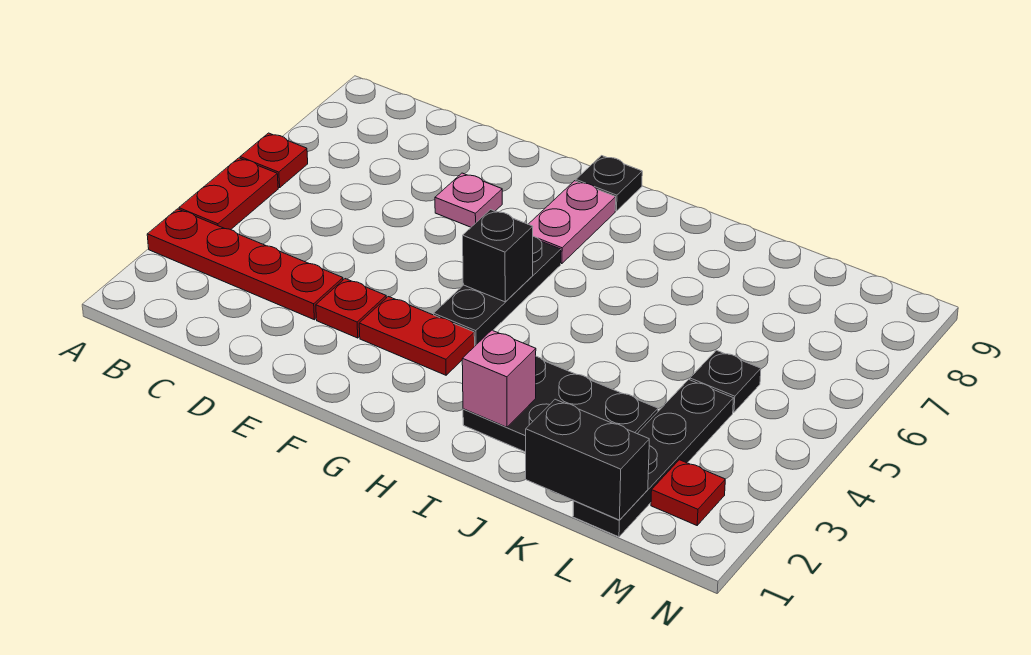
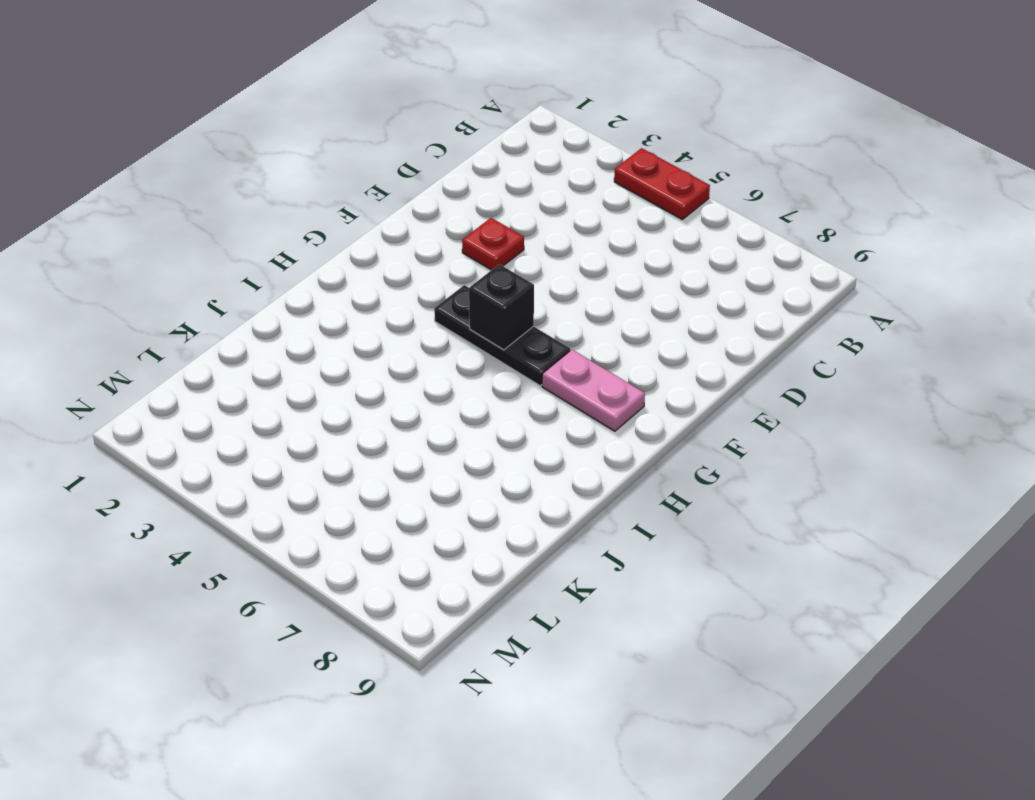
none -> red 1x4 plate [147,209,343,320]
none -> red 1x1 plate [240,133,308,188]
none -> pink 1x1 plate [435,173,502,227]

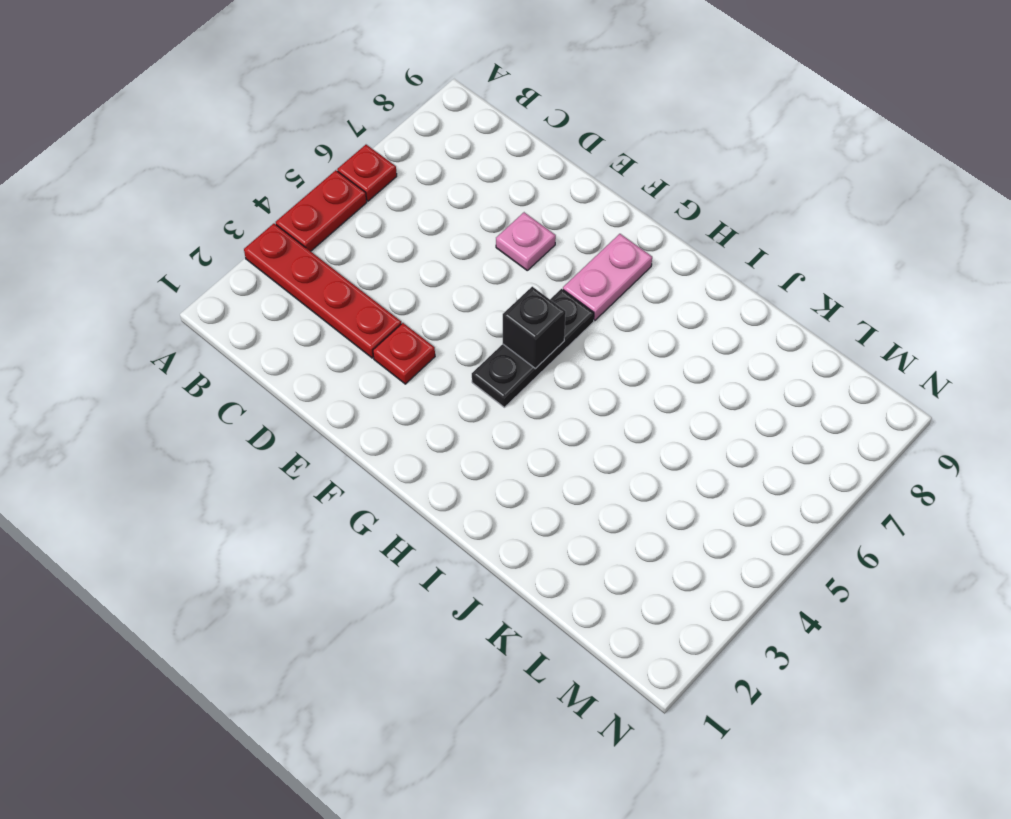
none -> red 1x2 plate [359,297,475,375]
none -> black 1x1 plate [576,156,642,211]
none -> black 2x3 plate [463,356,658,452]

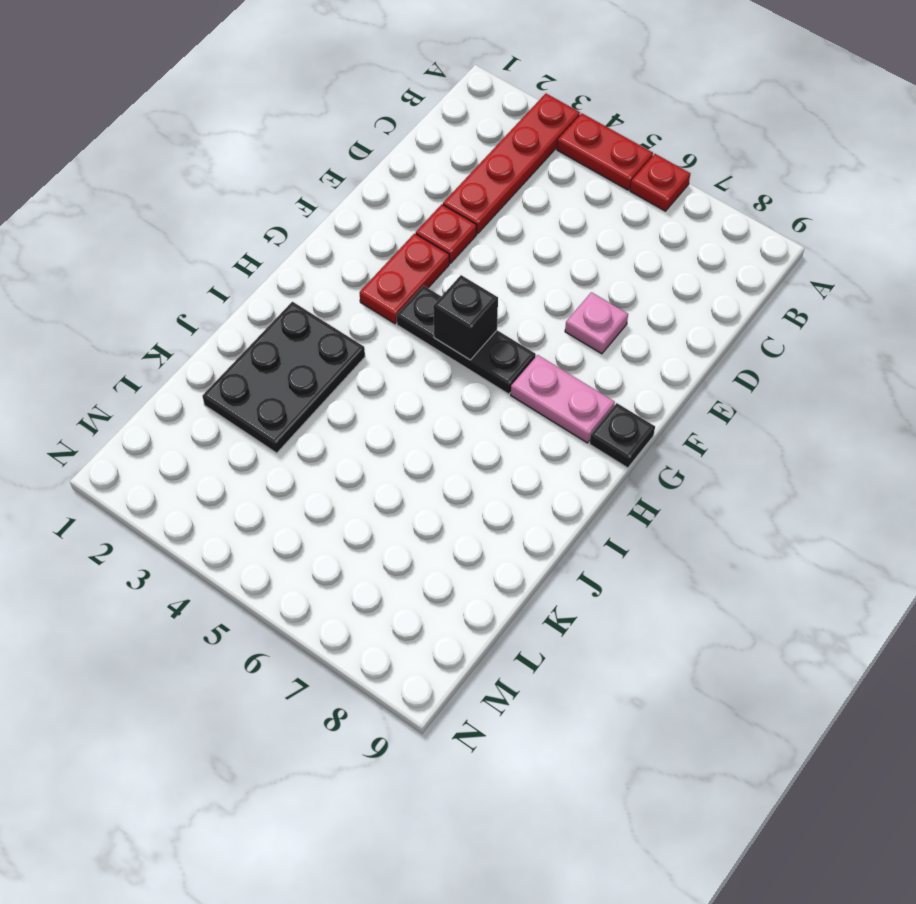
none -> black 1x4 plate [573,380,734,537]
none -> black 1x1 plate [690,350,761,412]
none -> red 1x1 plate [651,460,725,525]

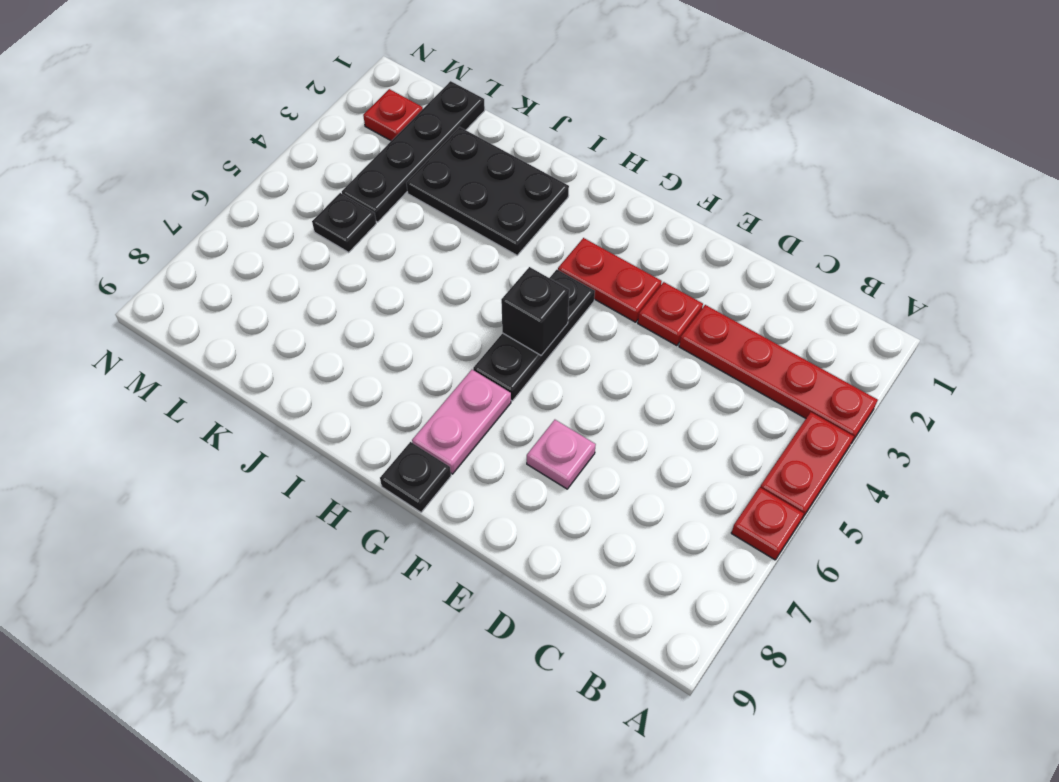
none -> pink 1x1 brick [462,330,536,427]
none -> black 1x2 brick [526,399,649,520]

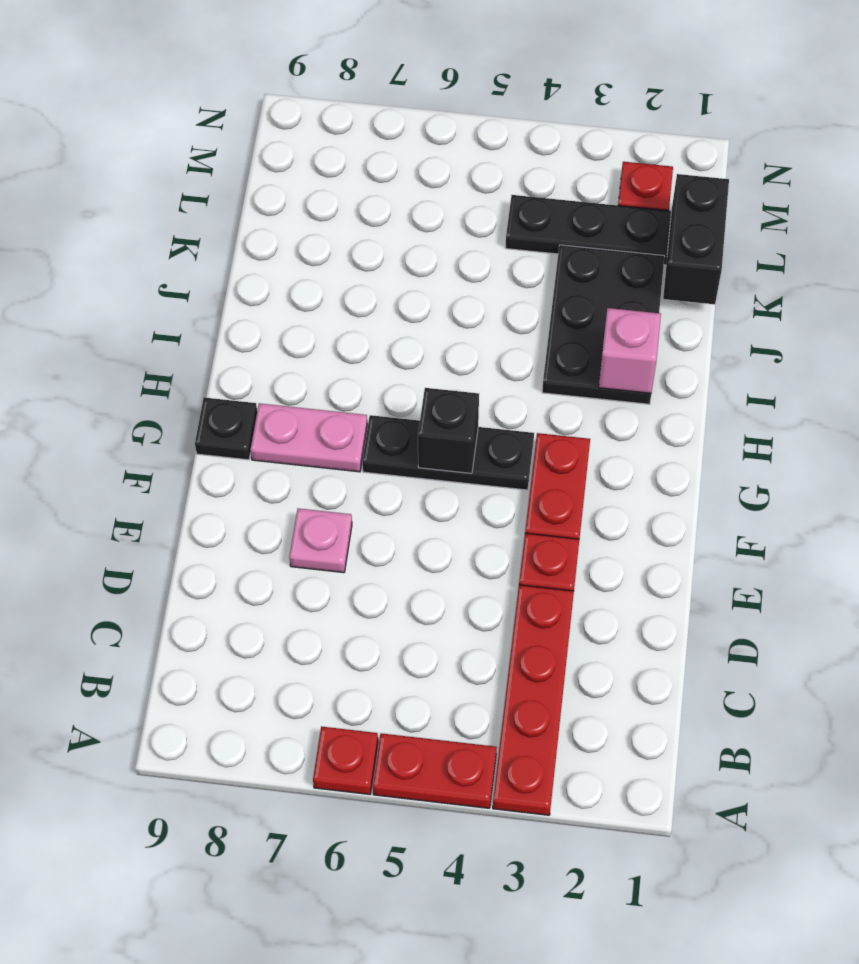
none -> black 1x1 plate [690,350,761,412]

